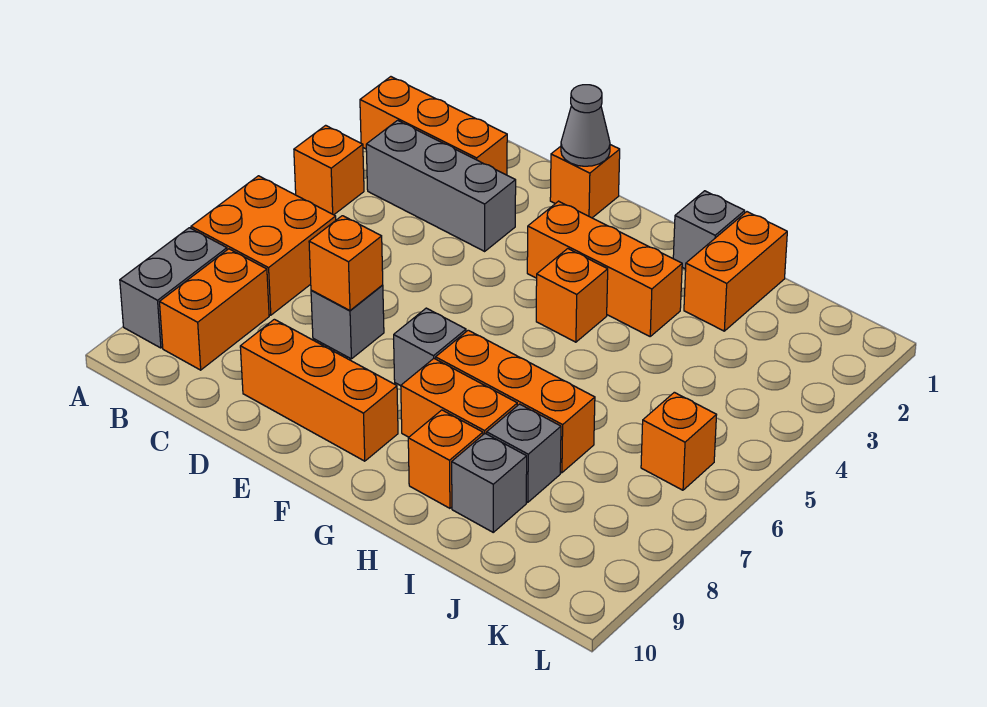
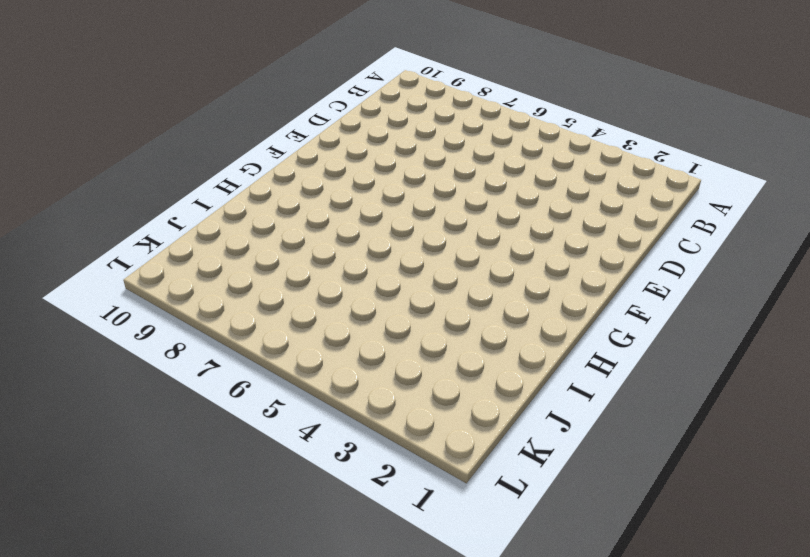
none -> orange 1x3 brick [360,77,507,175]
none -> orange 1x1 brick [294,125,364,215]
none -> orange 2x2 brick [191,176,336,315]

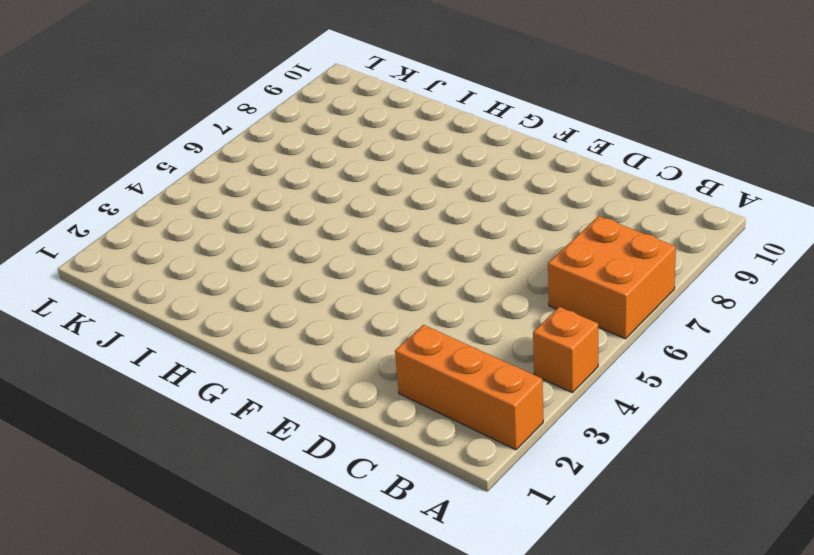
none -> grey 1x2 brick [120,228,227,348]
none -> grey 1x3 brick [366,120,516,251]
none -> orange 1x2 brick [160,249,269,370]

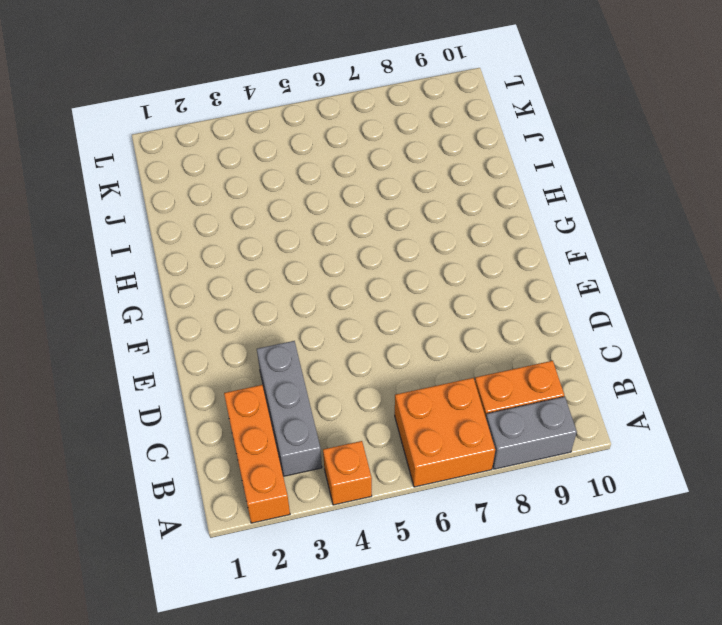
none -> grey 1x1 brick [311,285,384,359]
none -> orange 1x3 brick [240,319,398,461]
none -> orange 1x1 brick [550,145,620,218]

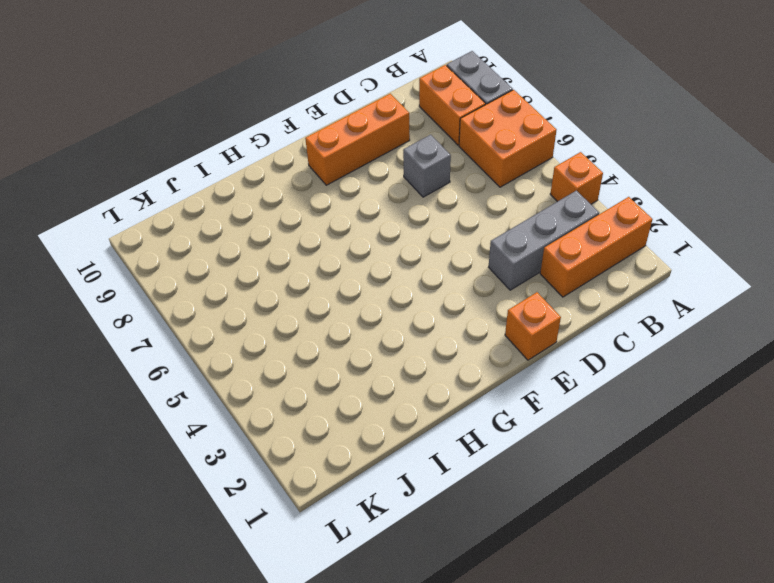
none -> orange 1x3 brick [527,201,682,336]
none -> grey 1x1 brick [394,308,466,386]
none -> orange 1x1 brick [536,249,608,342]

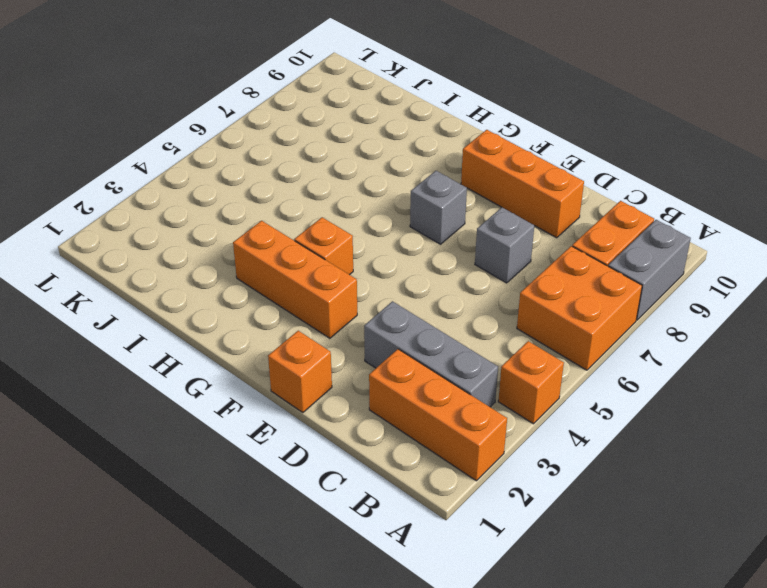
none -> orange 1x3 brick [436,330,595,473]
none -> orange 1x2 brick [401,359,517,437]
none -> grey 1x1 brick [673,191,745,269]

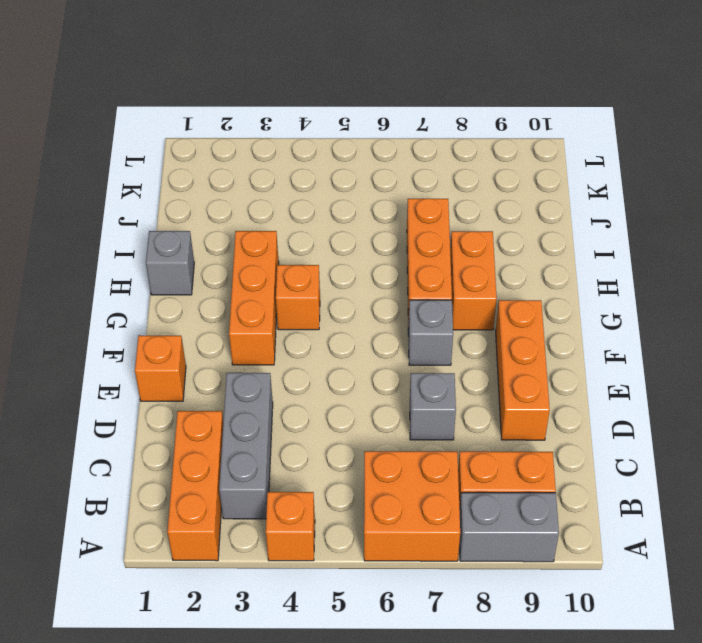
none -> orange 1x1 brick [408,410,483,508]
none -> orange 1x2 brick [684,212,787,331]
none -> grey 1x1 brick [487,404,561,502]

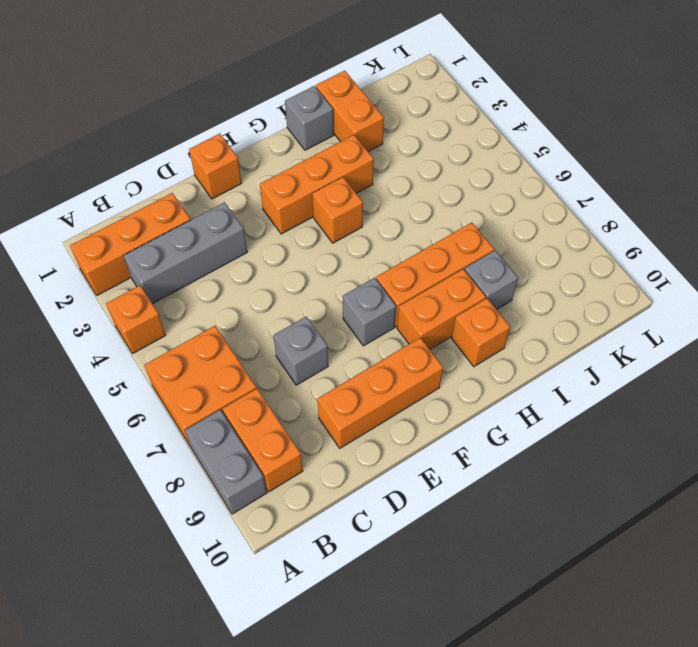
none -> grey 1x1 brick [452,434,527,532]
none -> orange 1x1 brick [641,392,716,490]
none -> orange 1x1 brick [309,216,383,310]

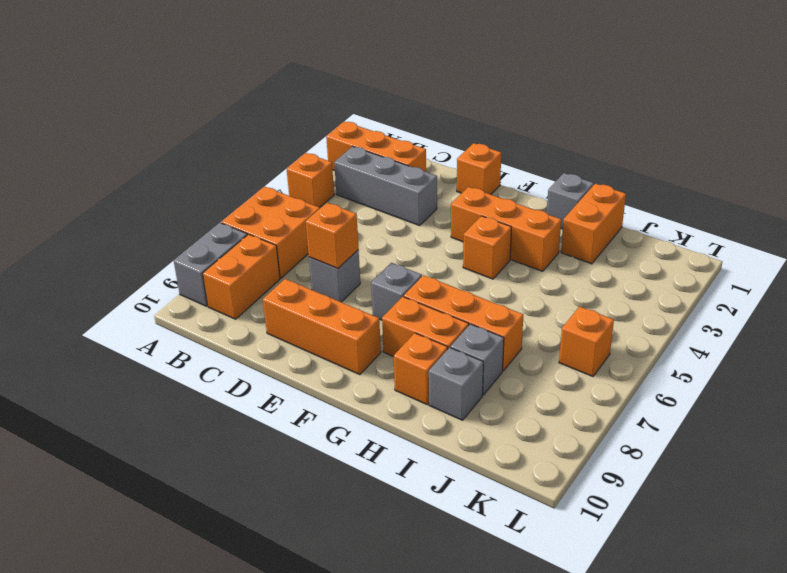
none -> grey 1x1 cone [561,85,610,166]

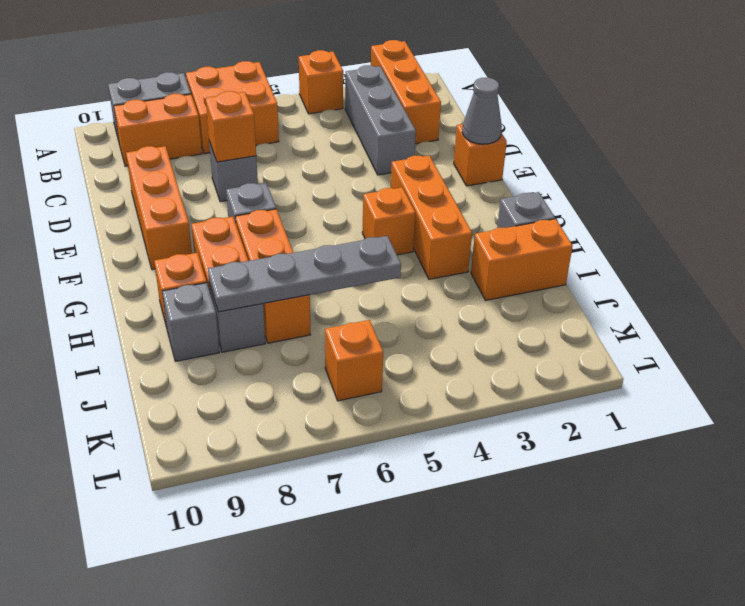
grey 1x4 plate [208,236,401,312] -> none

